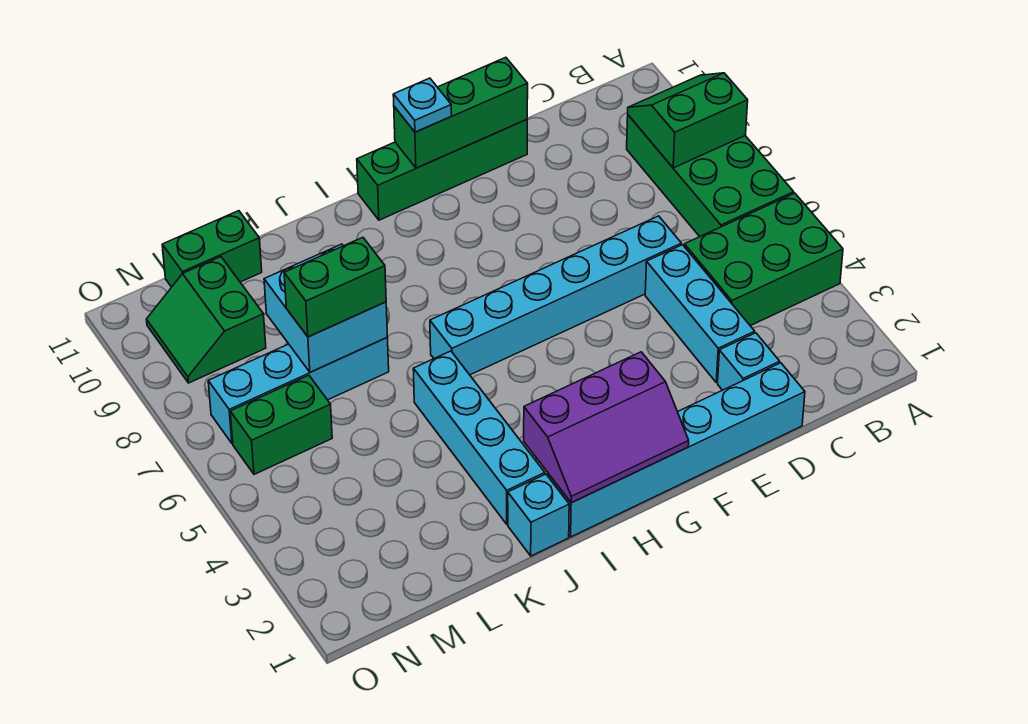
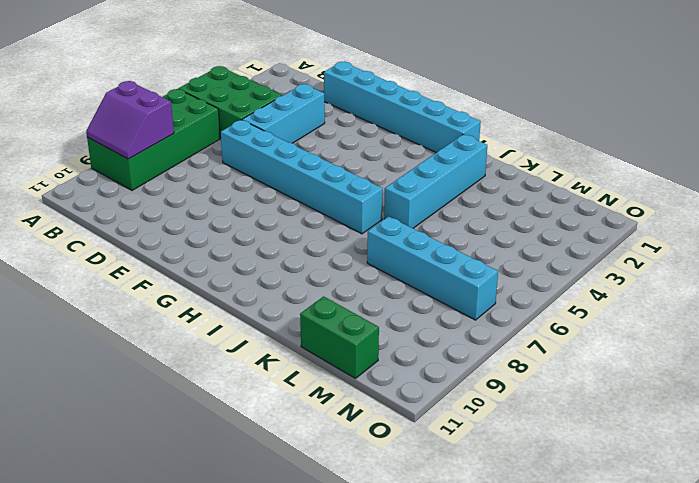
purple 2x2 slope [86,81,174,159] -> green 2x2 slope [628,73,748,168]
none -> cyan 1x1 brick [718,333,780,390]
none -> green 1x4 brick [357,120,527,220]
none -> cyan 1x1 brick [508,474,569,556]

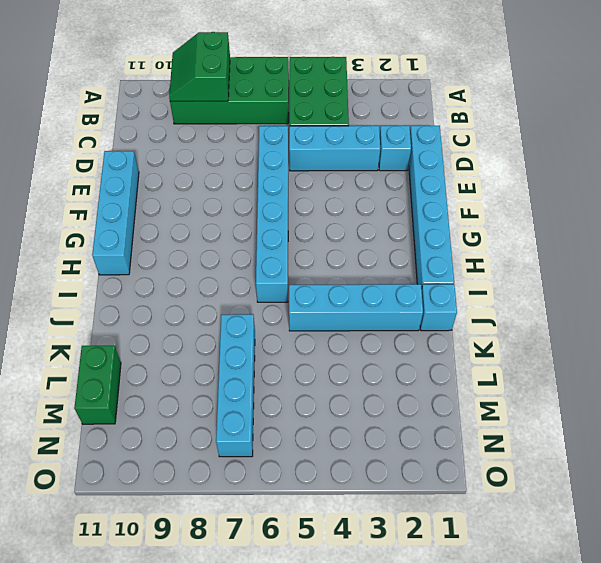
cyan 1x4 brick [92,151,139,275] -> green 1x4 brick [357,120,527,220]
none -> green 1x2 brick [230,375,332,474]
none -> green 2x2 slope [146,257,266,383]
none -> green 1x3 brick [394,57,528,168]

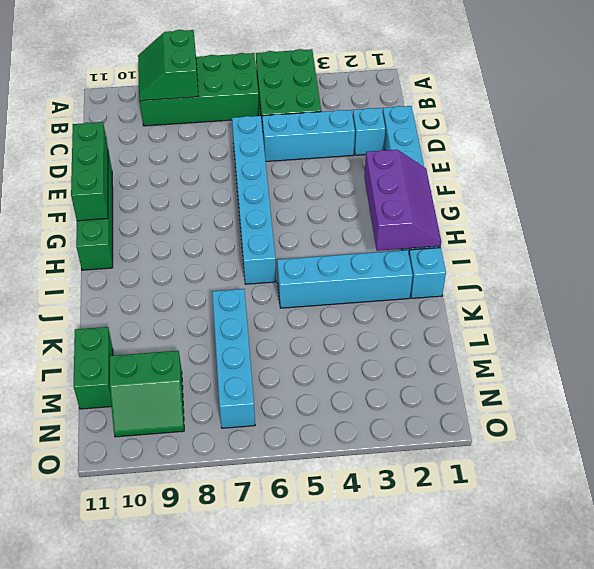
none -> green 1x2 brick [230,375,332,474]
none -> cyan 2x2 brick [264,244,387,372]
none -> cyan 1x1 plate [393,78,452,132]

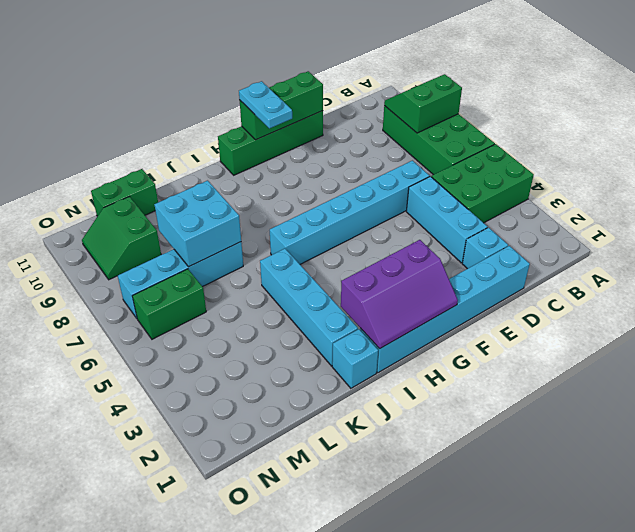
cyan 1x2 plate [239,81,292,128] -> cyan 1x1 plate [393,78,452,132]
none -> green 1x2 brick [284,237,386,337]

